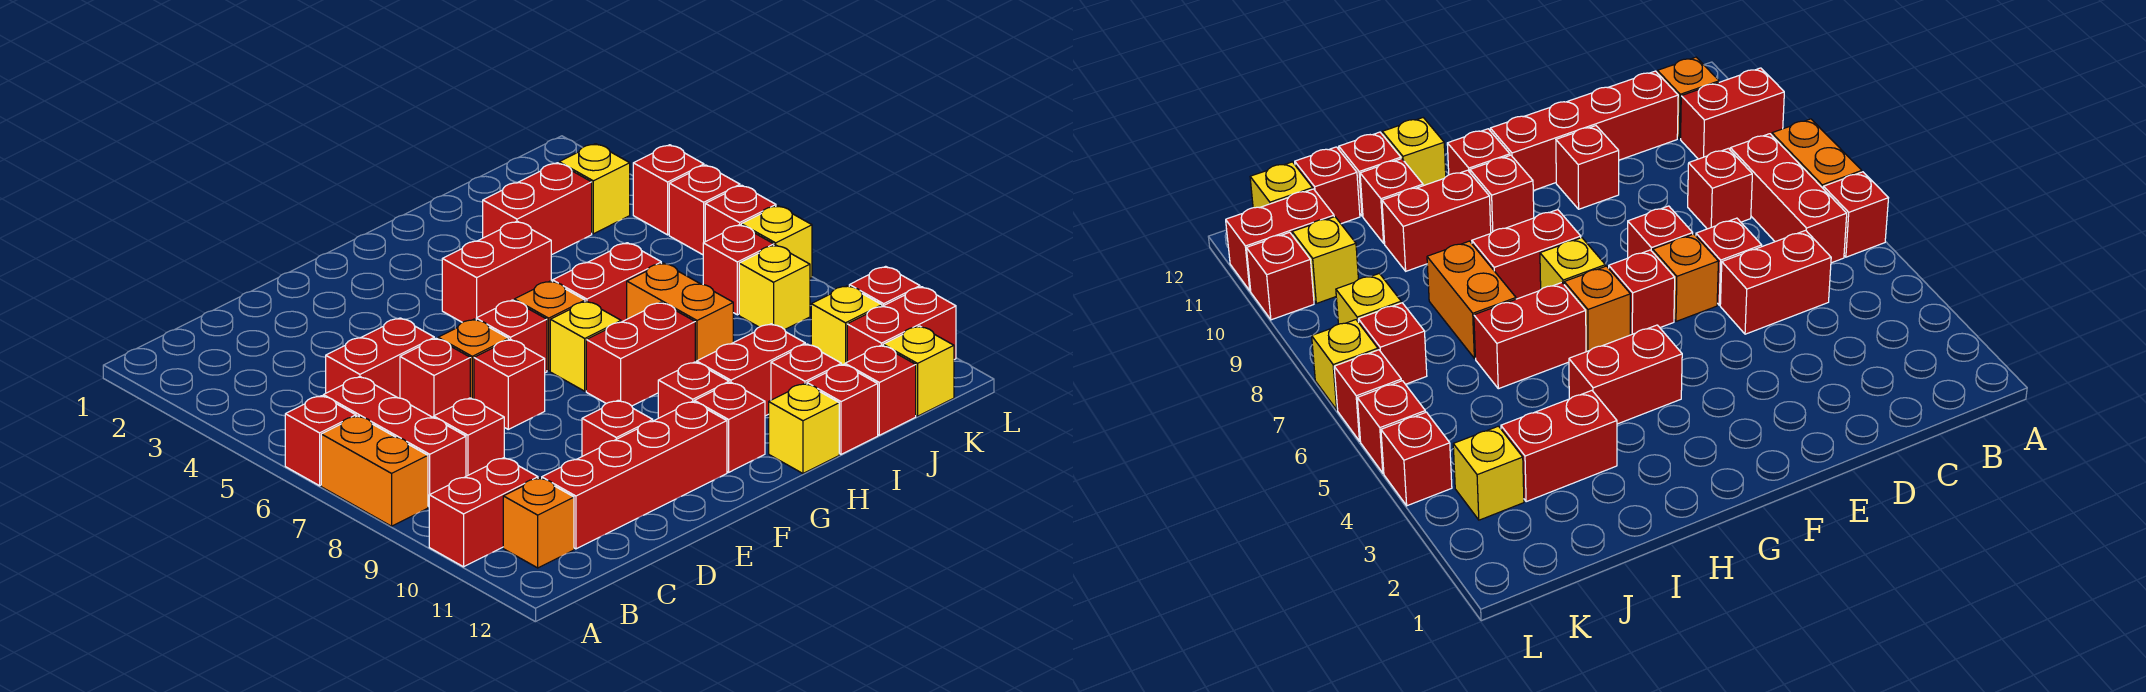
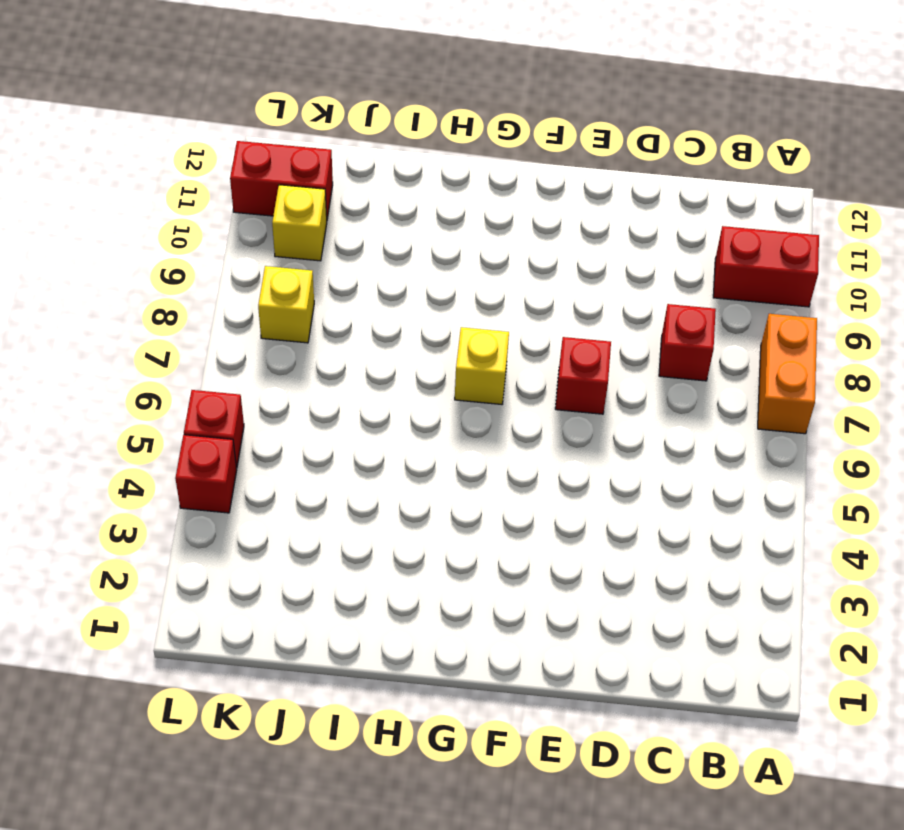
none -> red 1x1 brick [285,396,356,486]
none -> red 1x3 brick [323,377,466,507]
none -> orange 1x1 brick [503,478,574,568]
none -> red 1x2 brick [326,318,434,398]

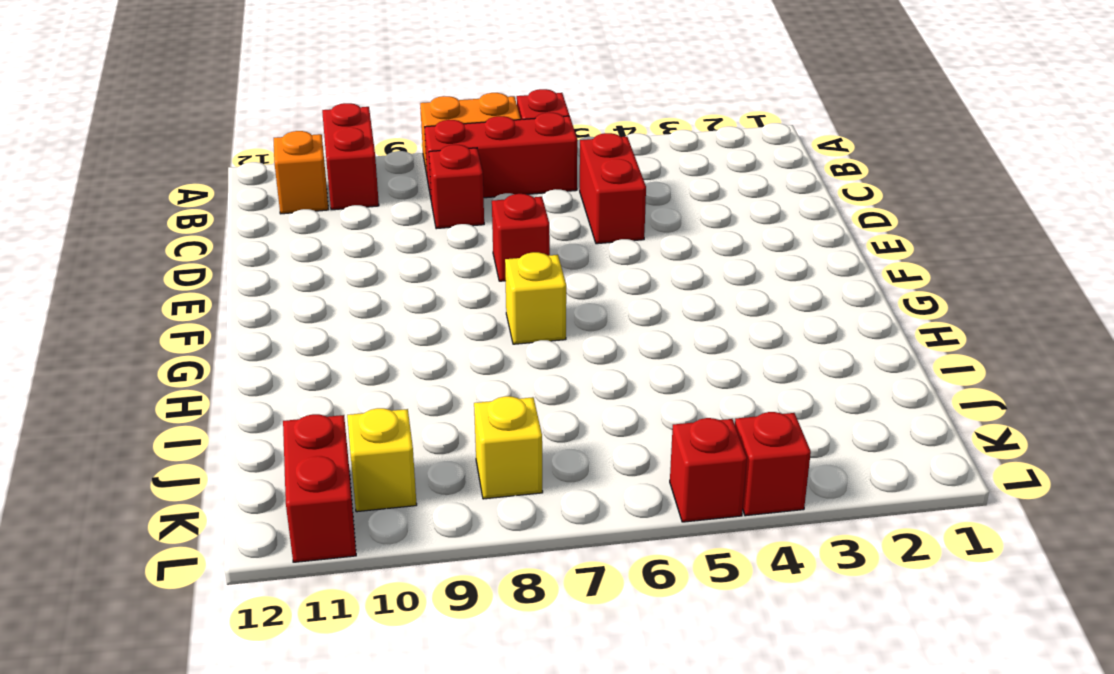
none -> red 1x4 brick [542,401,727,549]
none -> red 1x1 brick [400,338,470,418]
none -> orange 1x1 brick [438,319,509,399]
none -> red 1x1 brick [582,400,653,456]

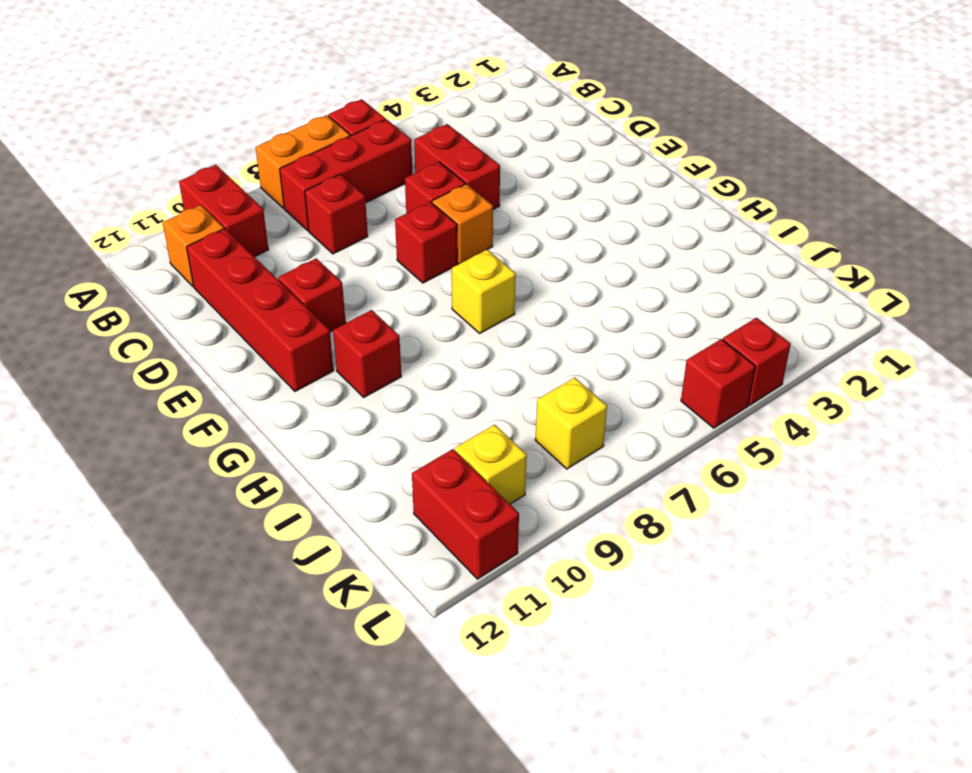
none -> red 1x1 brick [476,300,547,373]
none -> red 1x2 brick [442,221,551,322]
none -> orange 1x1 brick [514,281,585,371]
none -> red 1x2 brick [586,302,695,406]

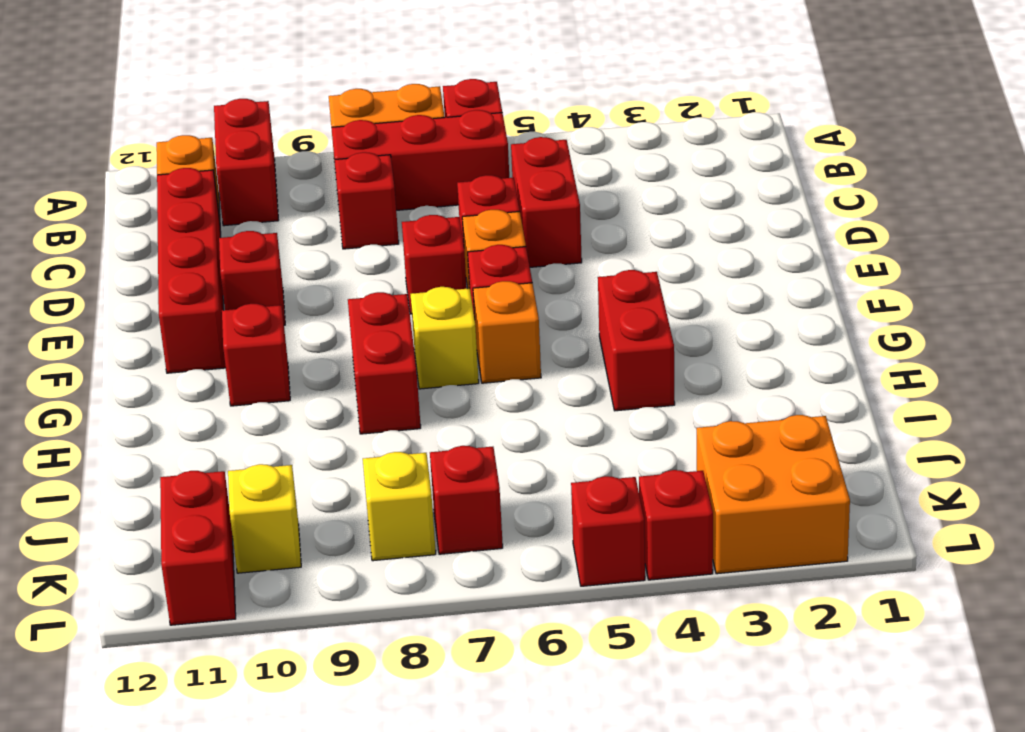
orange 2x2 brick [697,415,850,574] -> yellow 1x1 brick [559,144,630,234]
none -> red 1x1 brick [694,382,765,472]
none -> red 1x2 brick [553,243,661,322]
none -> red 1x2 brick [697,324,805,416]
none -> yellow 1x1 brick [769,384,839,473]

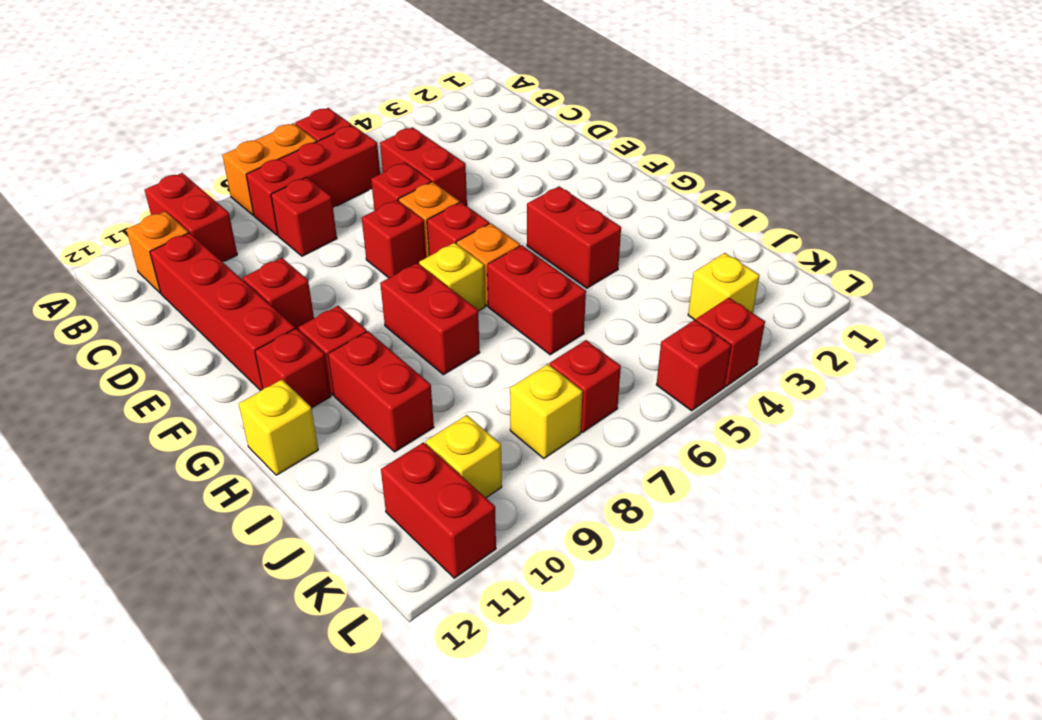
none -> red 1x2 brick [483,163,592,255]
none -> orange 1x2 brick [627,263,733,363]
none -> red 1x1 brick [771,344,841,400]
none -> red 1x1 brick [807,364,878,454]

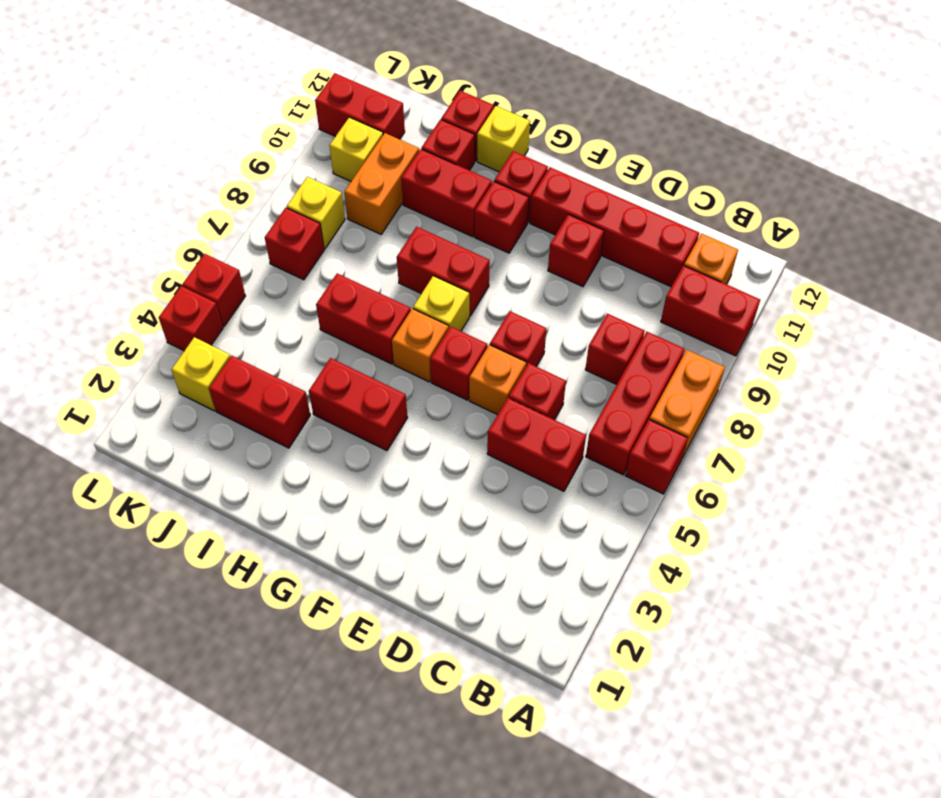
orange 1x2 brick [344,133,419,234] -> orange 1x2 brick moved to [627,263,733,363]
none -> red 1x1 brick [845,345,916,435]
none -> yellow 1x1 brick [883,326,954,416]
none -> red 1x1 brick [705,185,776,242]
none -> yellow 1x1 brick [741,206,812,278]

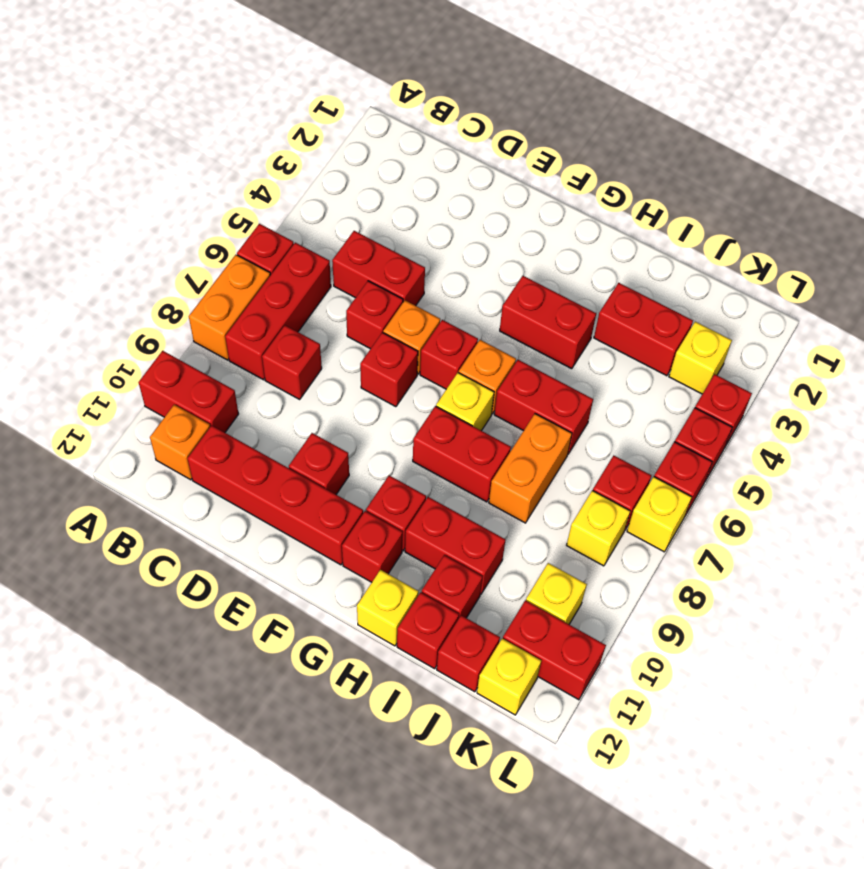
none -> red 1x1 brick [849,266,920,306]

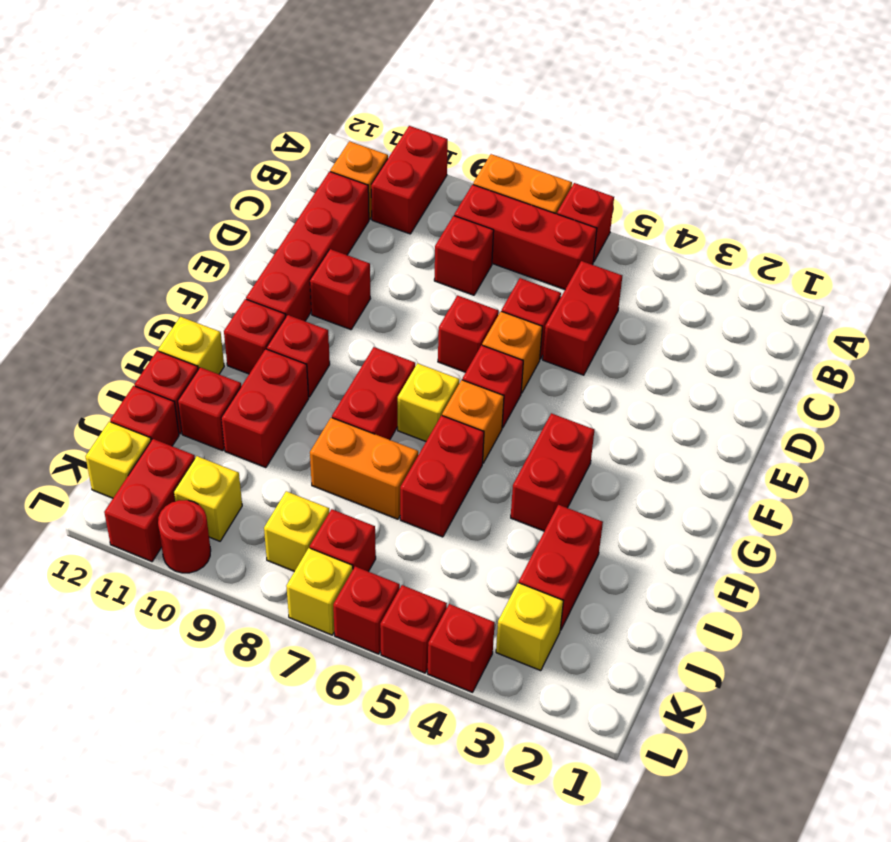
red 1x1 round brick [158,500,211,573] -> red 1x1 brick [849,266,920,306]

